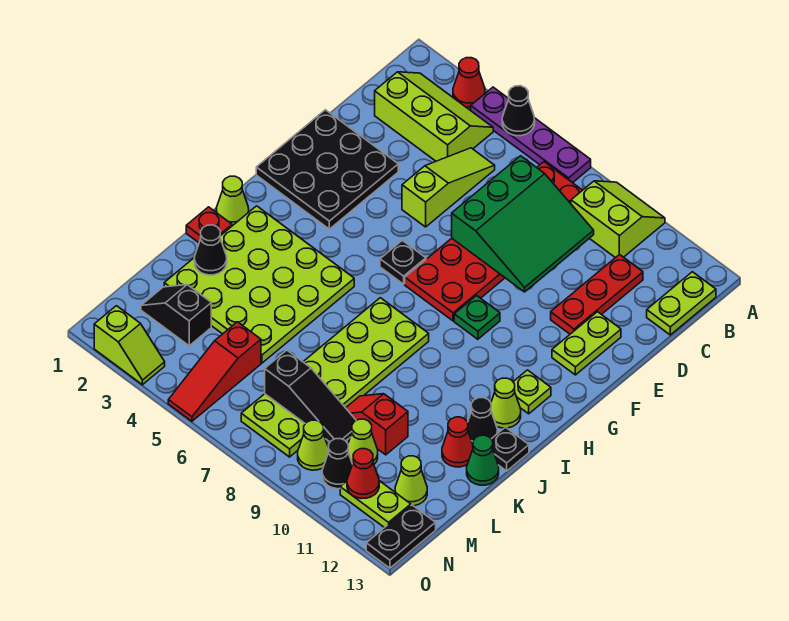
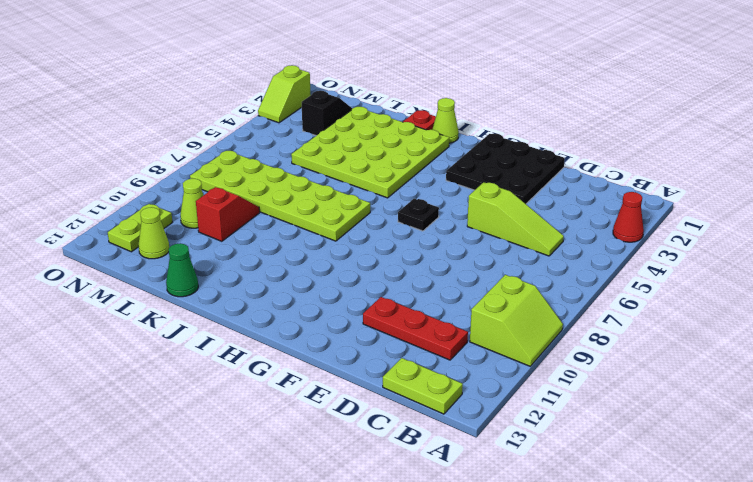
none -> purple 1x4 plate [471,87,591,183]
none -> lime 2x3 slope [375,72,493,161]
none -> red 2x6 plate [405,162,582,321]
none -> lime 1x2 plate [552,312,621,375]

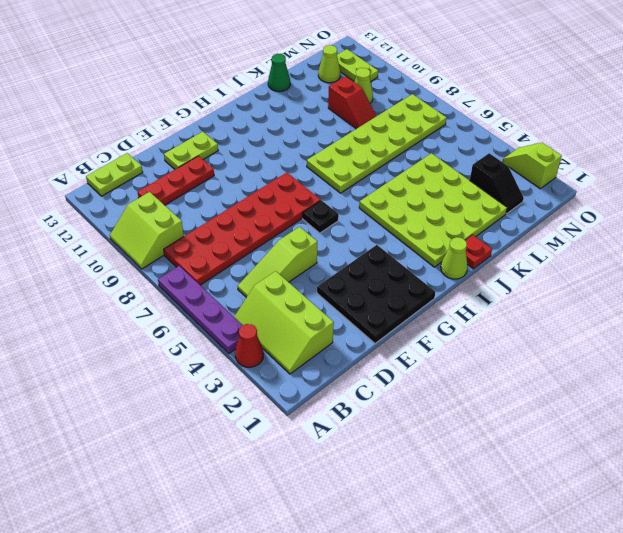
none -> green 1x1 plate [454,296,500,339]
none -> lime 1x1 plate [513,370,551,414]
none -> lime 1x1 cone [491,378,521,428]
none -> black 1x1 cone [468,398,497,443]

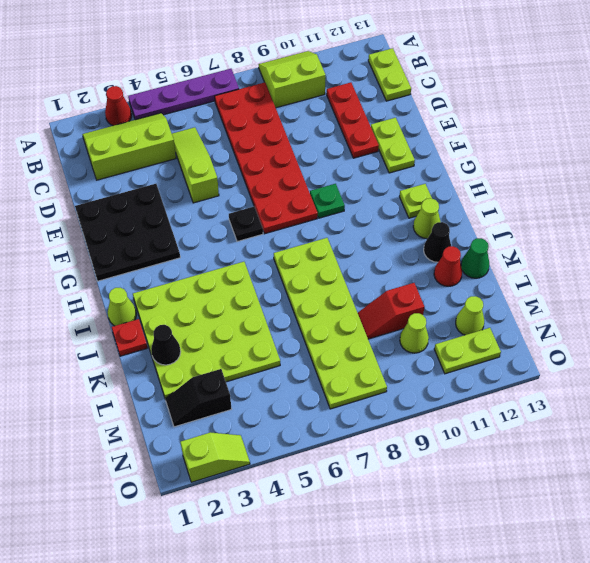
none -> black 1x1 plate [491,427,529,471]
none -> red 1x3 slope [168,322,261,421]
none -> lime 1x1 cone [298,420,329,470]
none -> black 1x1 cone [322,439,352,489]

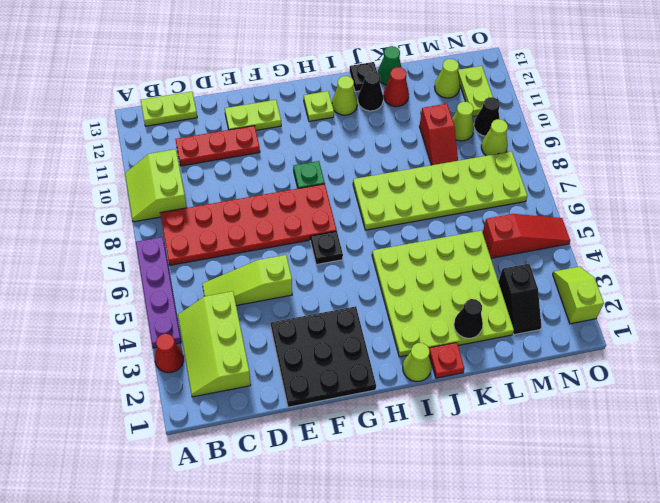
none -> black 1x2 plate [366,505,436,568]
none -> black 1x1 cone [502,86,535,136]
none -> green 3x3 slope [452,156,594,292]
none -> black 1x3 slope [265,350,356,442]

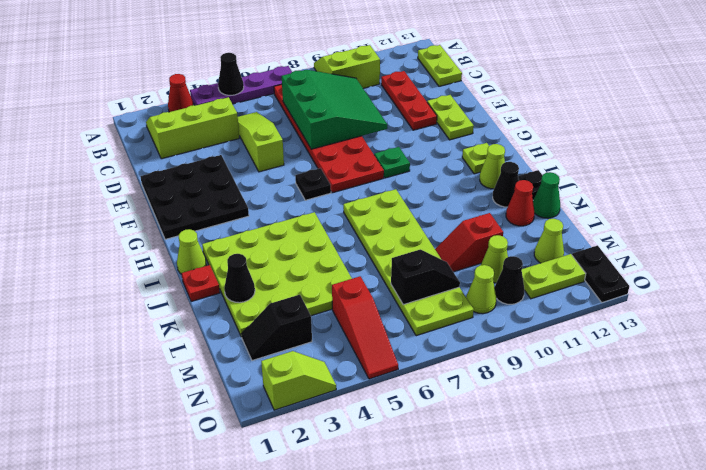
black 1x2 slope [391,249,460,305] -> black 1x3 slope [265,350,356,442]
none -> red 1x1 cone [347,449,379,499]

